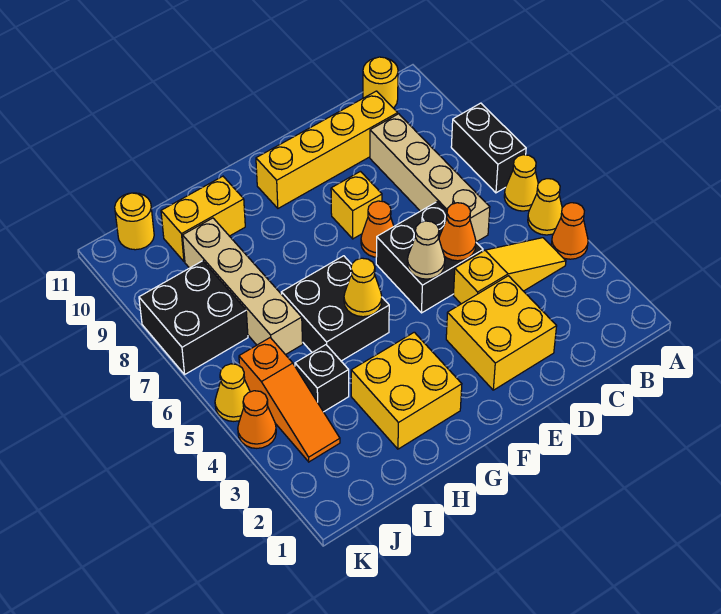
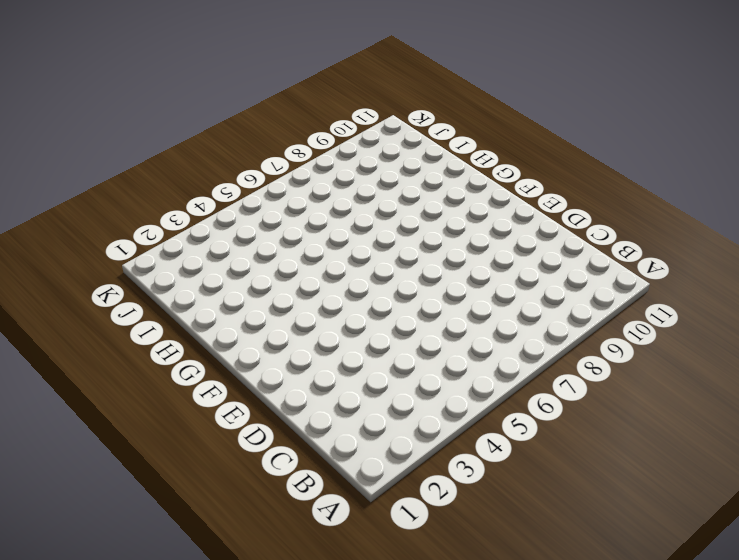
none -> orange 1x1 cone [551,203,588,259]
none -> yellow 1x1 cone [528,179,562,235]
none -> yellow 1x1 cone [504,155,538,211]

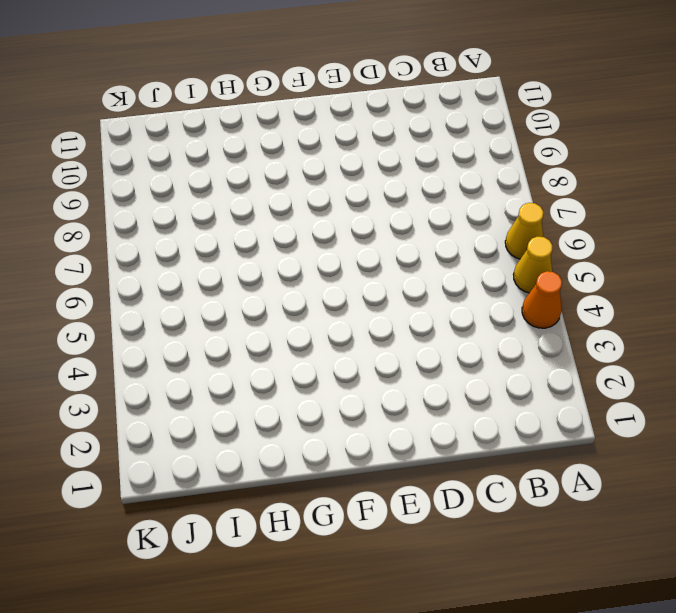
none -> black 1x2 brick [451,103,526,193]
none -> yellow 1x3 slope [453,238,566,304]
none -> yellow 1x1 round brick [363,57,398,108]

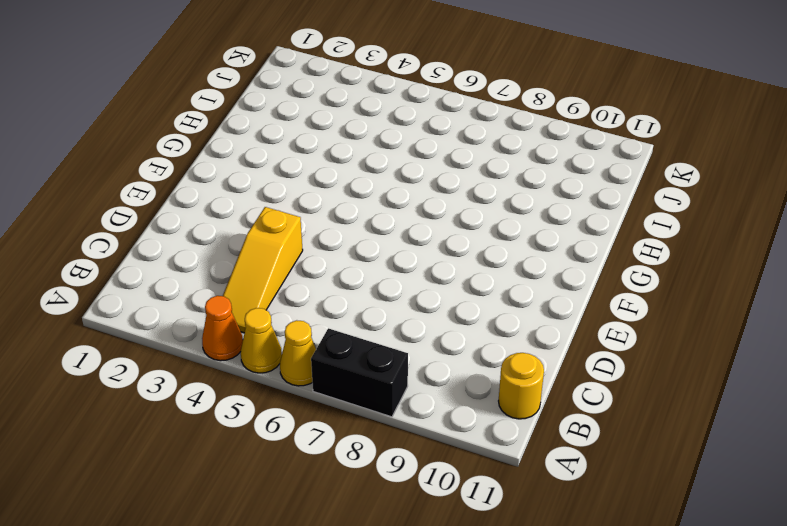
none -> tan 1x4 brick [370,114,490,242]
none -> yellow 1x4 brick [256,91,398,208]
none -> yellow 2x2 brick [446,276,557,390]

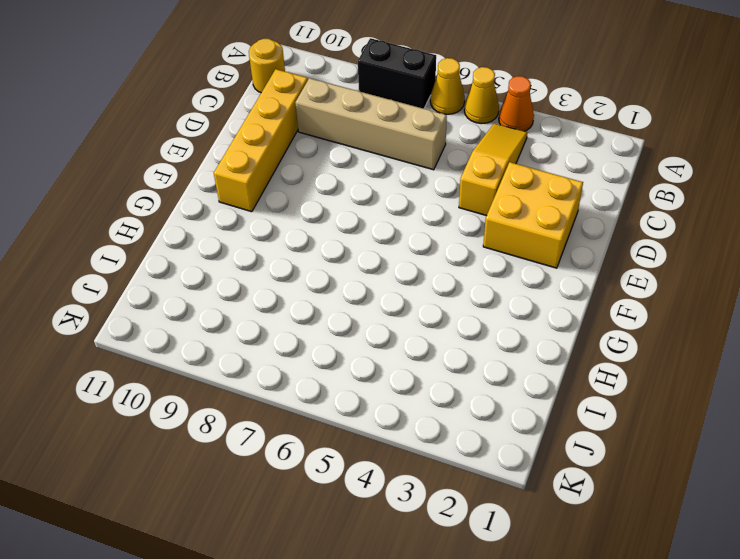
none -> black 2x2 brick [376,202,483,313]
none -> orange 1x1 cone [361,201,394,257]
none -> yellow 1x1 brick [331,171,382,239]

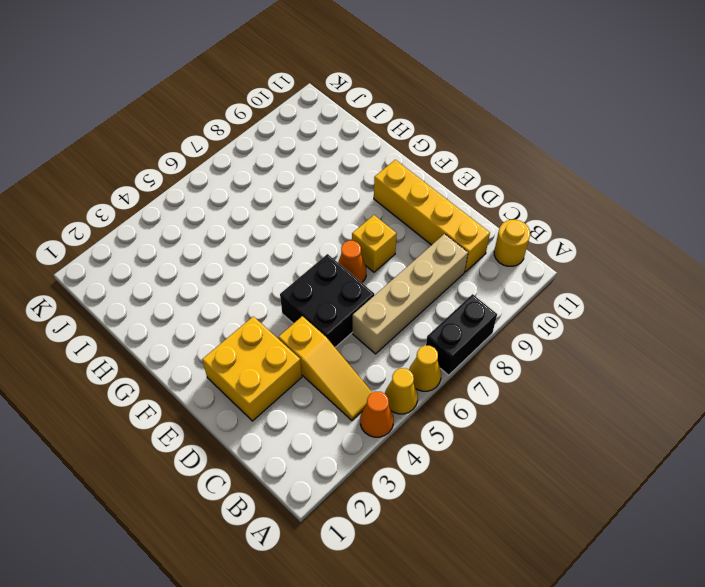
none -> yellow 2x2 brick [351,332,462,449]
none -> black 2x2 brick [281,256,389,361]
none -> yellow 1x2 brick [161,176,245,262]

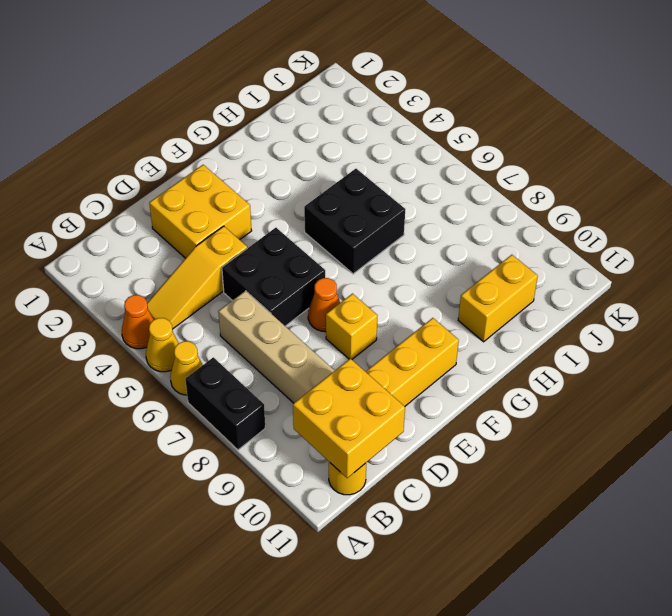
yellow 2x2 brick [293,358,405,478] -> yellow 2x2 brick moved to [351,332,462,449]
none -> black 1x1 brick [295,345,349,412]
none -> tan 1x4 brick [183,218,303,355]
none -> orange 1x3 slope [239,338,340,462]

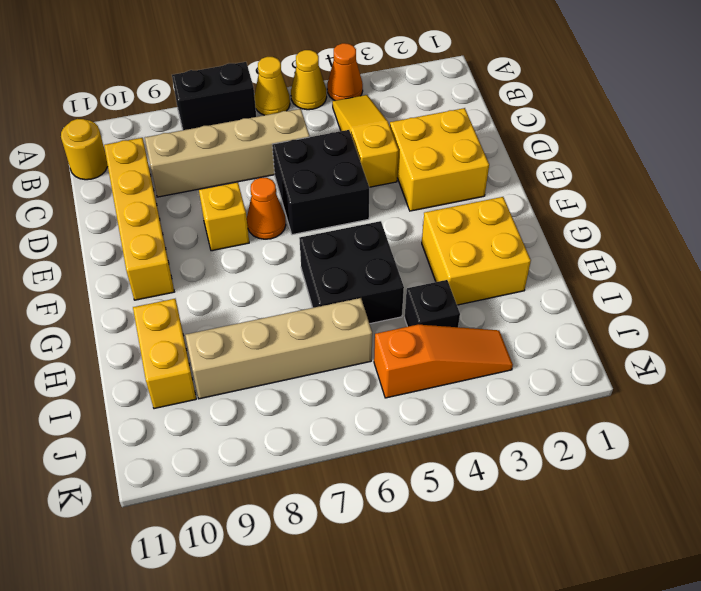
none -> black 2x2 brick [139,261,248,374]
none -> yellow 1x1 round brick [115,193,154,250]
none -> orange 1x1 cone [238,391,276,448]

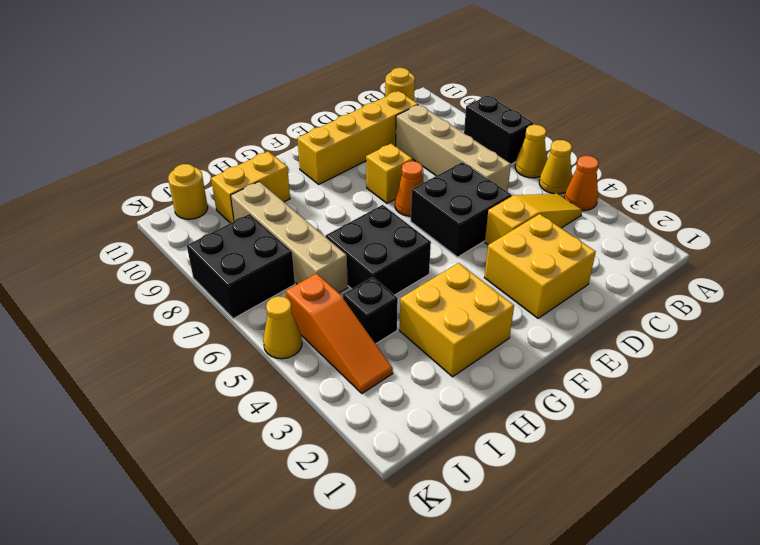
none -> orange 1x1 cone [238,391,276,448]
none -> orange 1x1 cone [439,203,476,261]
none -> tan 1x1 cone [407,221,445,279]

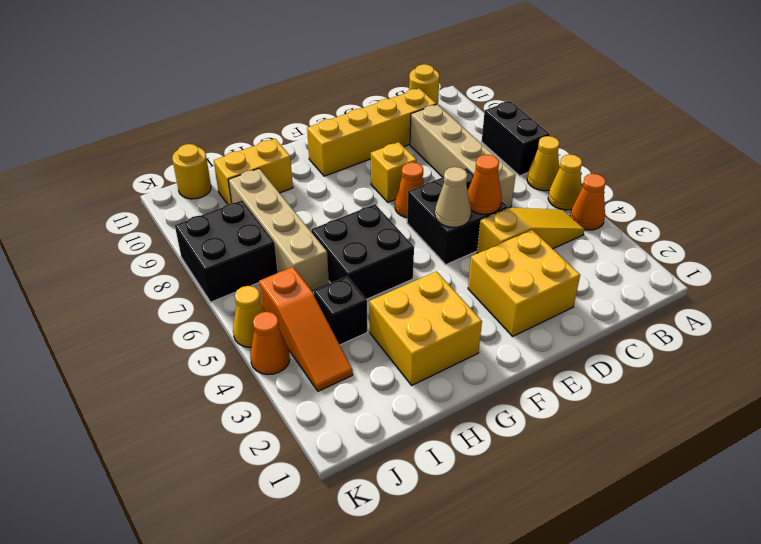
none -> yellow 1x1 cone [344,258,382,317]

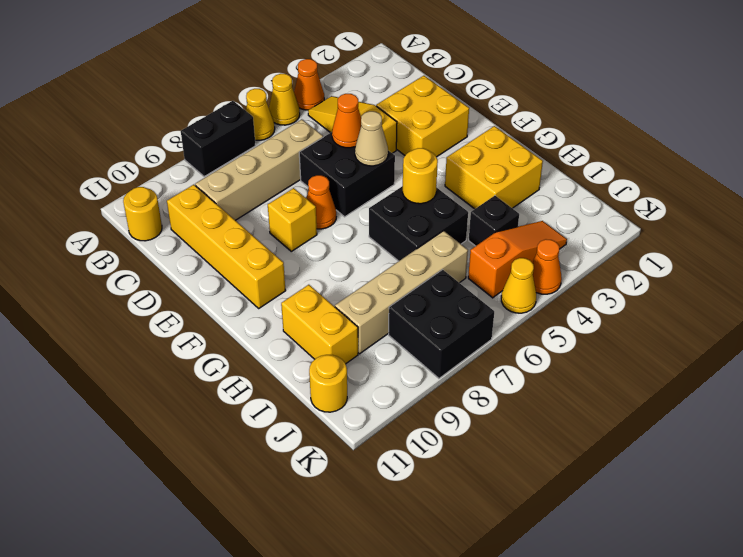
yellow 1x1 round brick [403,148,438,204] -> yellow 1x1 cone [344,258,382,317]

